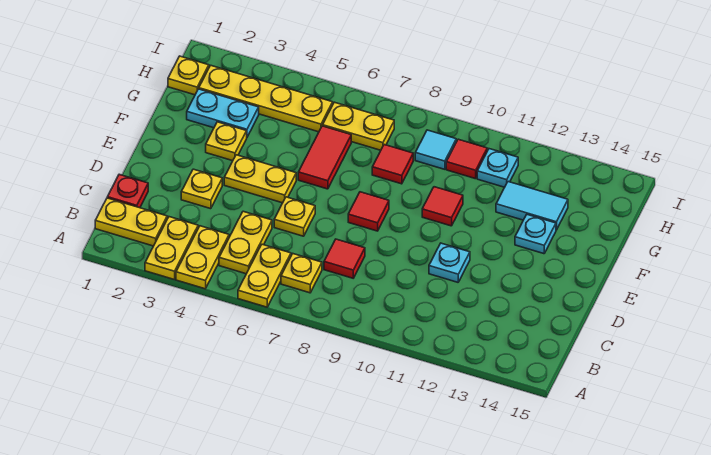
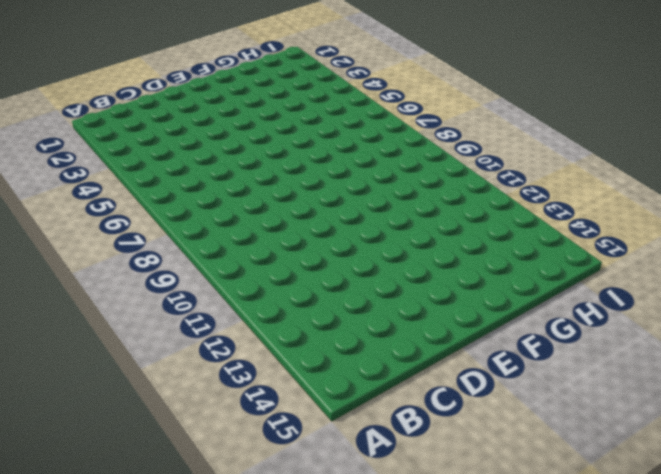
none -> yellow 1x2 plate [145,217,198,280]
none -> yellow 1x2 plate [176,226,229,289]
none -> yellow 1x2 plate [238,244,291,307]

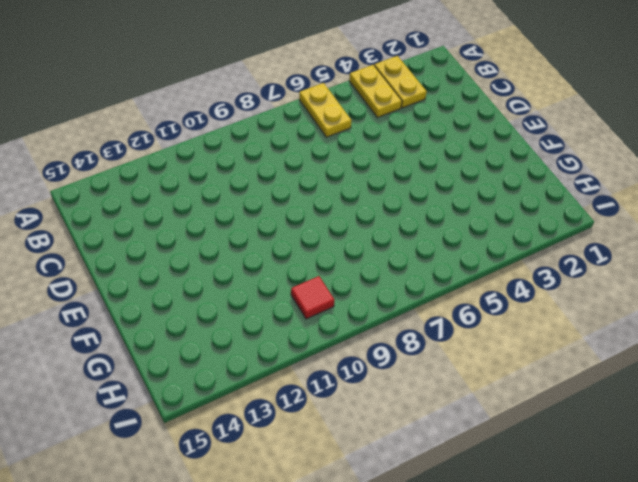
none -> yellow 1x2 plate [95,198,167,246]
none -> yellow 1x2 plate [219,211,272,274]
none -> yellow 1x1 plate [281,254,322,293]

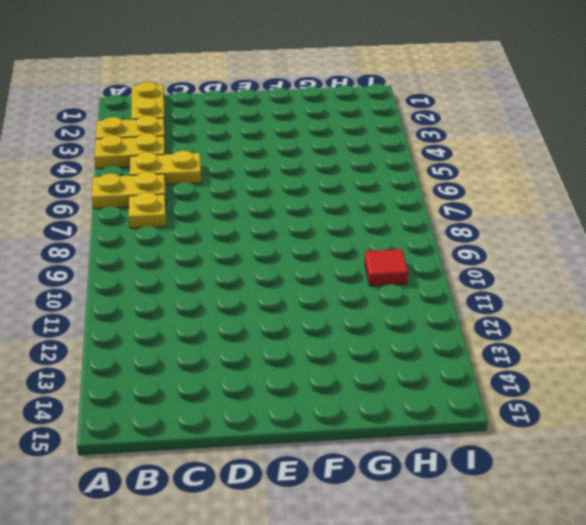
none -> red 1x1 plate [107,174,148,208]
none -> red 1x1 tile [324,239,365,278]
none -> yellow 1x1 plate [181,169,222,209]

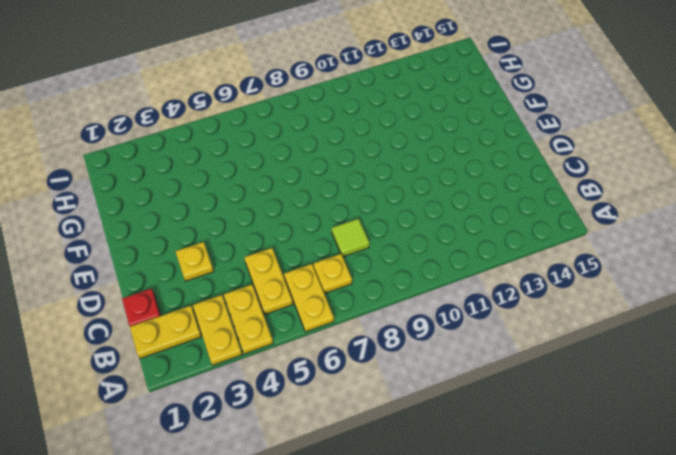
lime 1x1 tile [332,219,369,257] -> red 1x1 tile [324,239,365,278]
none -> yellow 1x1 plate [274,197,315,236]
none -> cyan 1x1 plate [429,243,470,282]
none -> yellow 1x2 plate [224,155,296,203]

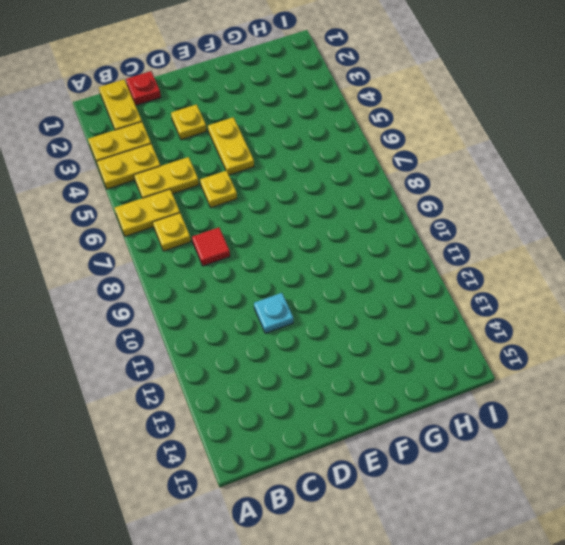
none -> red 1x1 tile [348,192,389,231]
none -> yellow 1x1 plate [206,122,247,161]
none -> red 1x2 tile [298,126,351,189]

